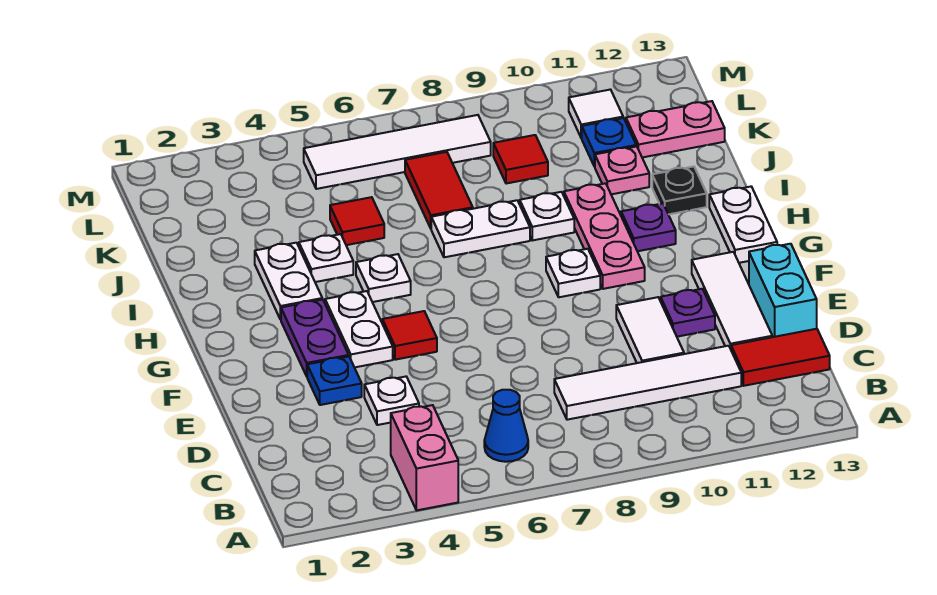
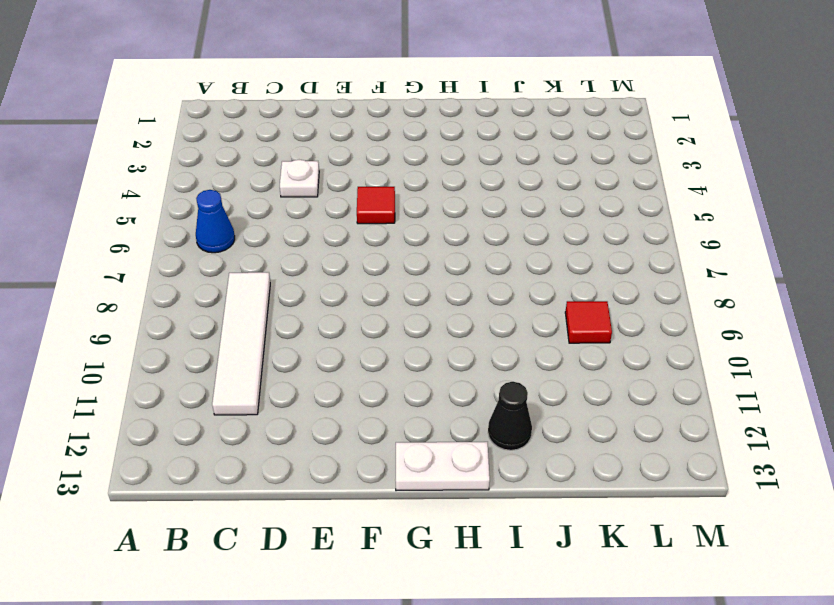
black 1x1 cone [488,382,532,450] -> black 1x1 plate [652,167,707,214]
none -> pink 1x2 brick [391,405,458,510]
none -> red 1x2 tile [731,329,830,386]
none -> white 1x2 tile [616,297,684,363]
none -> white 1x3 tile [692,252,772,349]

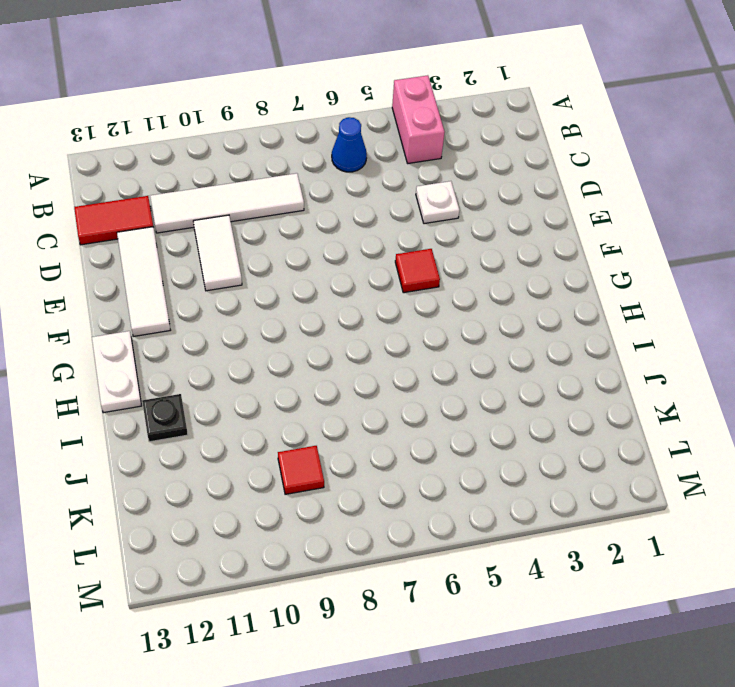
none -> cyan 1x2 brick [749,244,817,337]
none -> blue 1x1 plate [307,356,362,405]
none -> purple 1x1 plate [661,289,715,337]
none -> purple 1x2 plate [281,299,349,376]

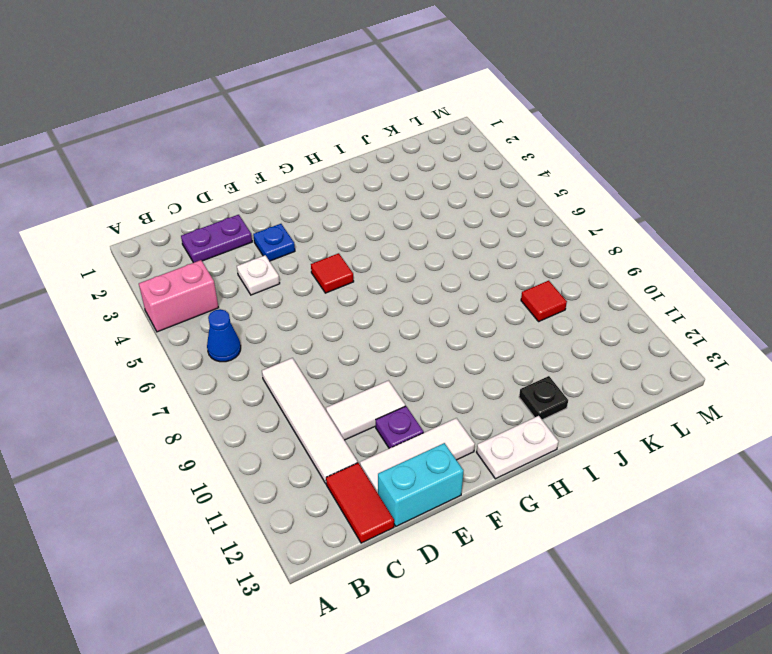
purple 1x2 plate [181,215,252,263] -> purple 1x2 plate moved to [281,299,349,376]
none -> white 1x2 plate [325,291,393,367]
none -> white 1x1 plate [546,249,600,297]
none -> pink 1x3 plate [564,183,645,289]
none -> white 1x2 plate [255,243,322,320]

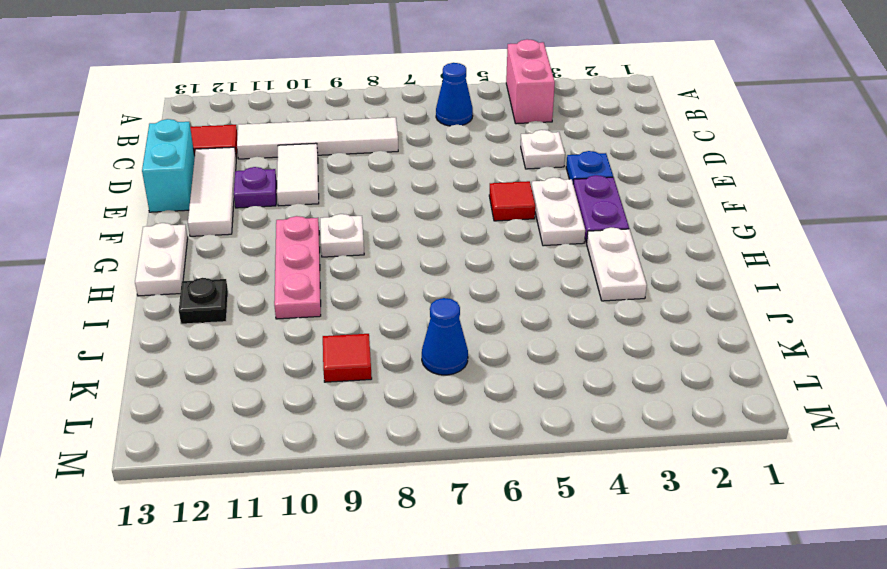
blue 1x1 cone [422,298,468,375] -> red 1x2 tile [405,152,473,228]
none -> white 1x1 plate [356,254,411,302]
none -> purple 1x1 plate [621,203,676,251]
none -> white 1x1 plate [299,234,353,282]
none -> white 1x2 plate [431,200,530,257]

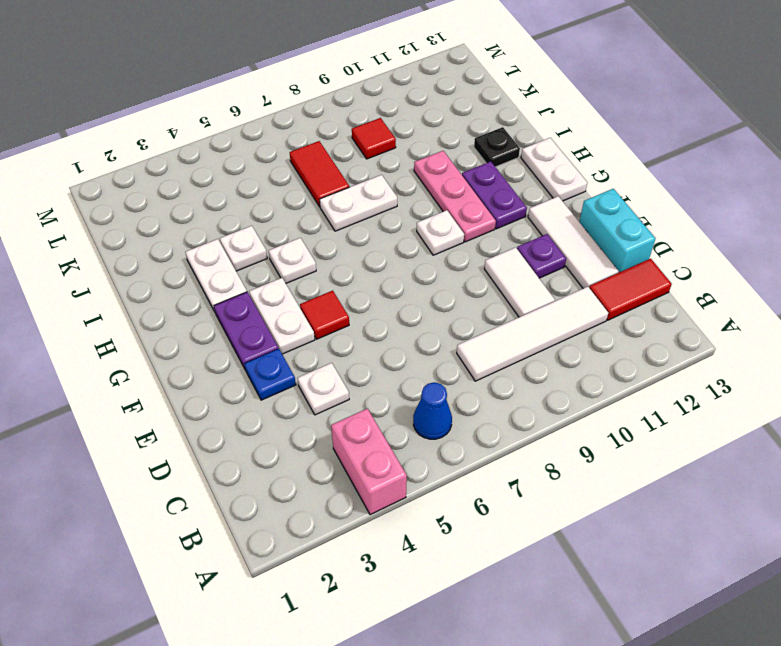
purple 1x2 plate [462,162,527,229] -> purple 1x1 plate [621,203,676,251]
none -> white 1x1 plate [520,192,574,240]
none -> red 1x1 tile [330,197,384,245]
none -> pink 1x1 plate [595,146,649,194]
none -> blue 1x1 plate [582,118,636,167]

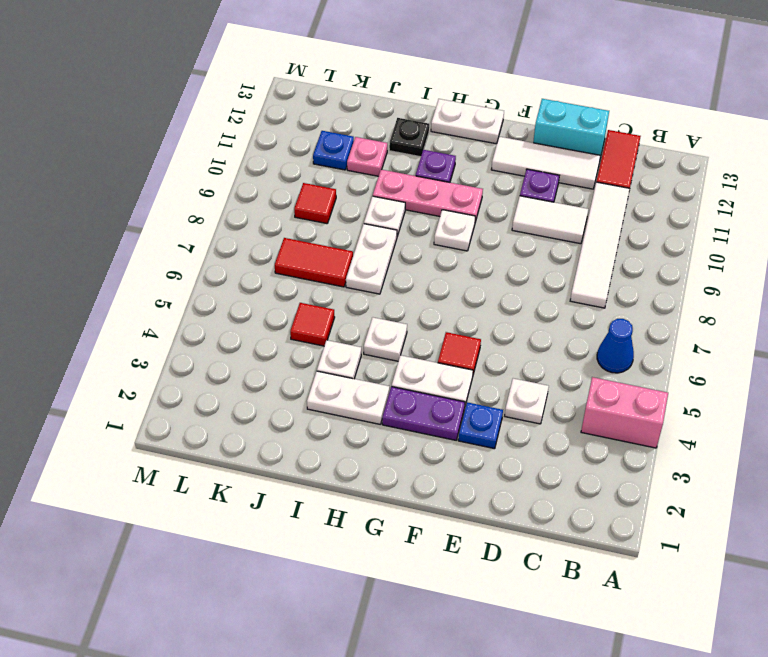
none -> pink 1x2 plate [626,101,725,157]
none -> white 1x4 tile [304,115,491,189]
none -> white 1x1 tile [569,90,623,138]

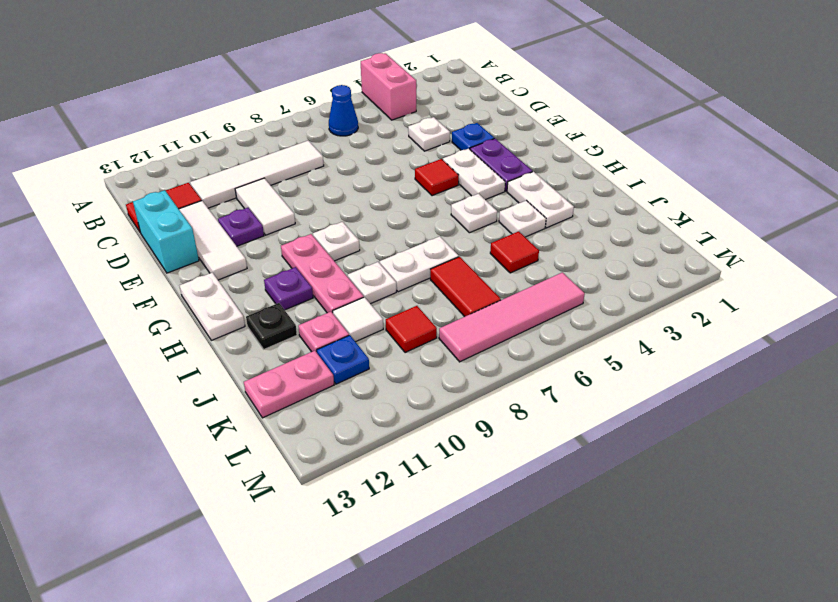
white 1x1 tile [333,297,383,342] -> white 1x1 tile moved to [569,90,623,138]
pink 1x4 tile [439,272,585,362] -> white 1x4 tile [304,115,491,189]

